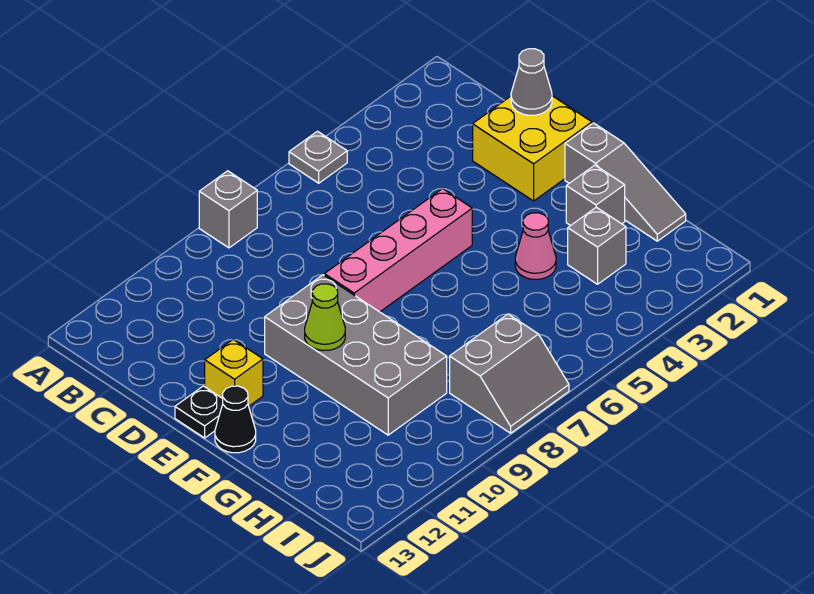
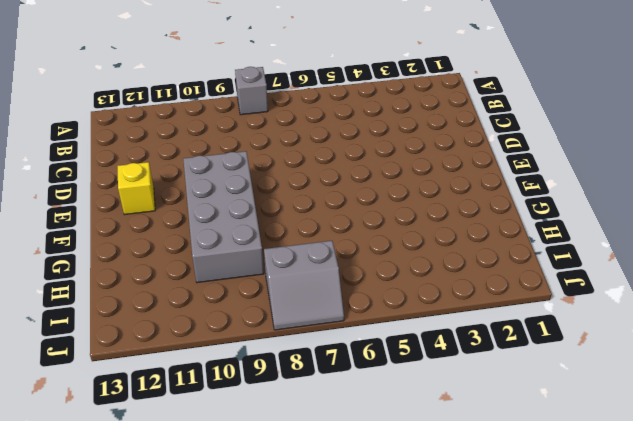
none -> grey 1x1 plate [289,131,347,183]
none -> yellow 2x2 brick [473,96,592,201]
none -> pink 1x4 brick [324,189,472,312]

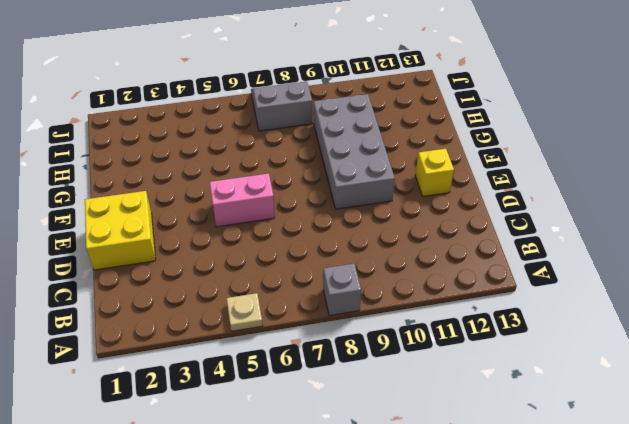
tan 1x1 plate [226,293,263,331] -> grey 1x1 plate [289,131,347,183]
pink 1x2 brick [210,173,275,227] -> pink 1x4 brick [324,189,472,312]
none -> black 1x1 plate [175,386,223,438]
none -> grey 1x3 slope [565,123,686,241]
none -> black 1x1 cone [215,386,256,453]

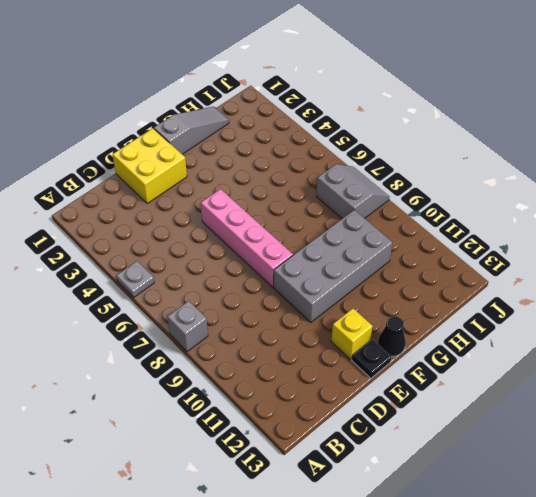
none -> grey 1x1 brick [566,165,625,226]
none -> pink 1x1 cone [515,213,556,279]
none -> grey 1x1 brick [568,207,626,284]

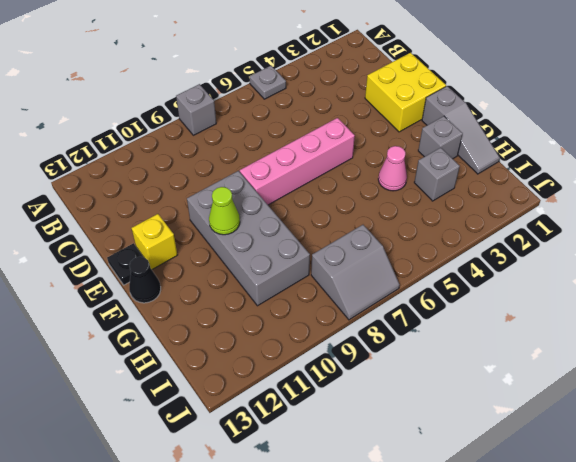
none -> grey 1x1 cone [511,49,552,115]

